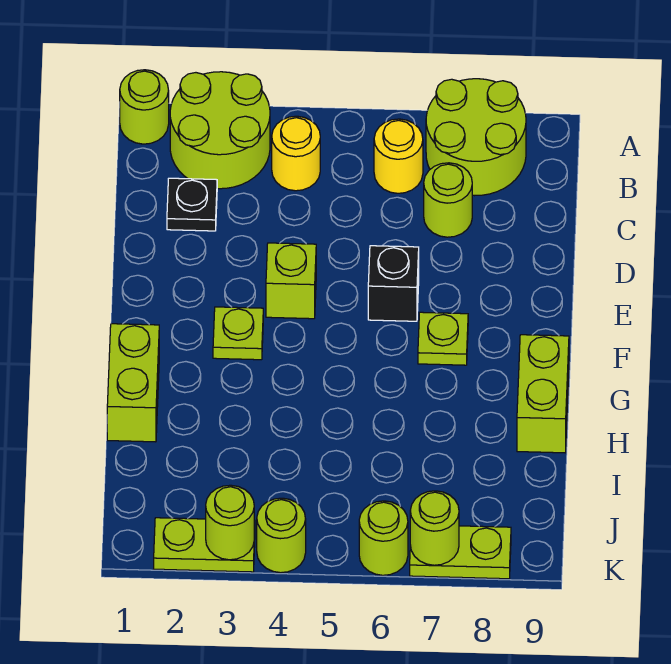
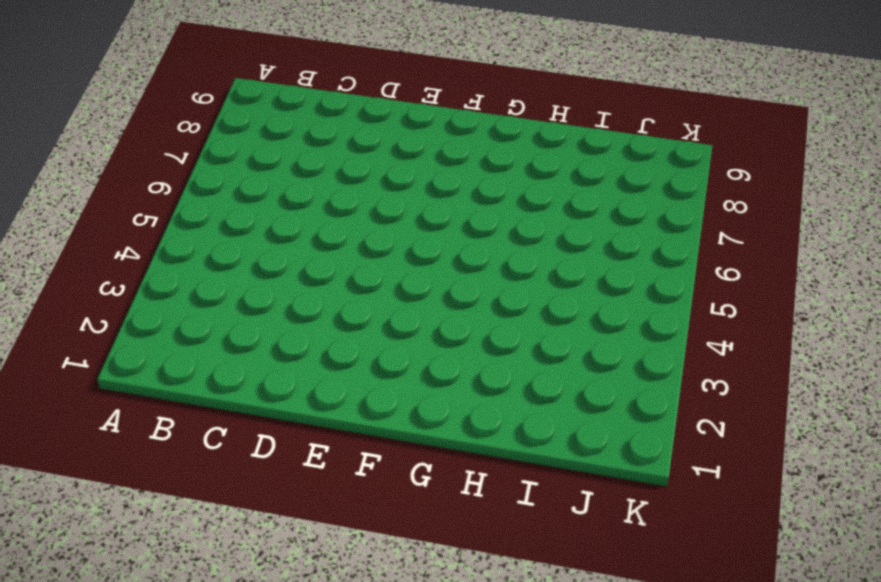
none -> lime 1x1 round brick [120,70,169,144]
none -> lime 2x2 round brick [170,72,270,189]
none -> lime 2x2 round brick [426,79,526,196]

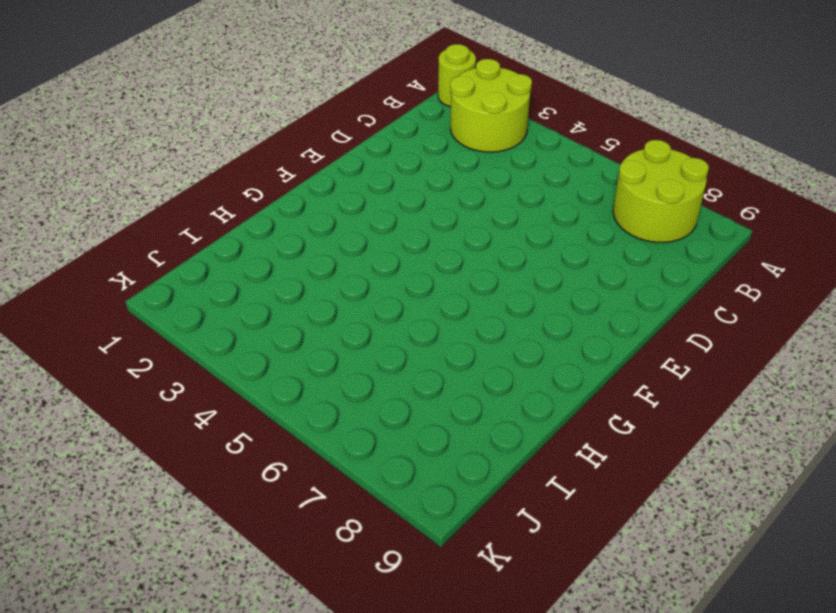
none -> yellow 1x1 round brick [272,116,320,191]
none -> yellow 1x1 round brick [374,119,423,193]
none -> black 1x1 plate [167,178,217,231]

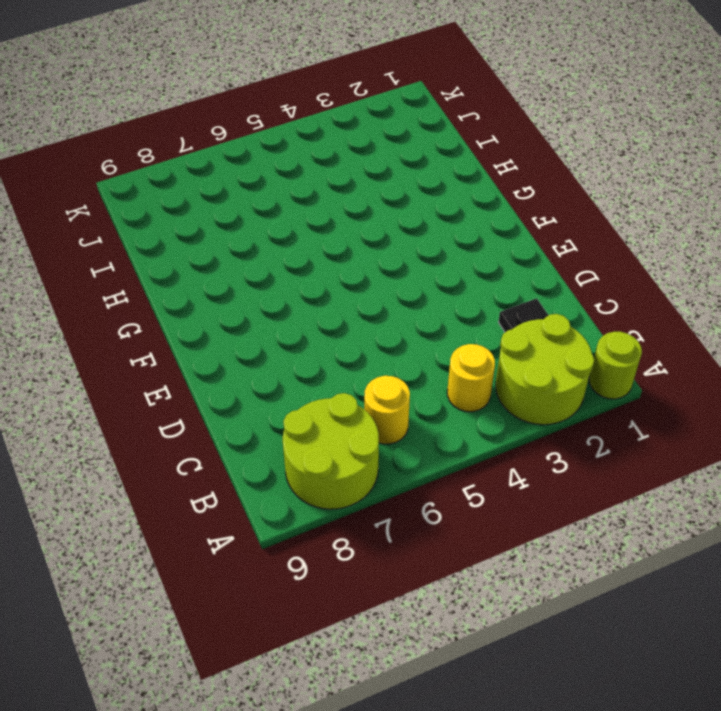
none -> lime 1x1 round brick [424,163,472,237]
none -> lime 1x1 brick [266,243,316,319]
none -> black 1x1 brick [368,246,419,321]

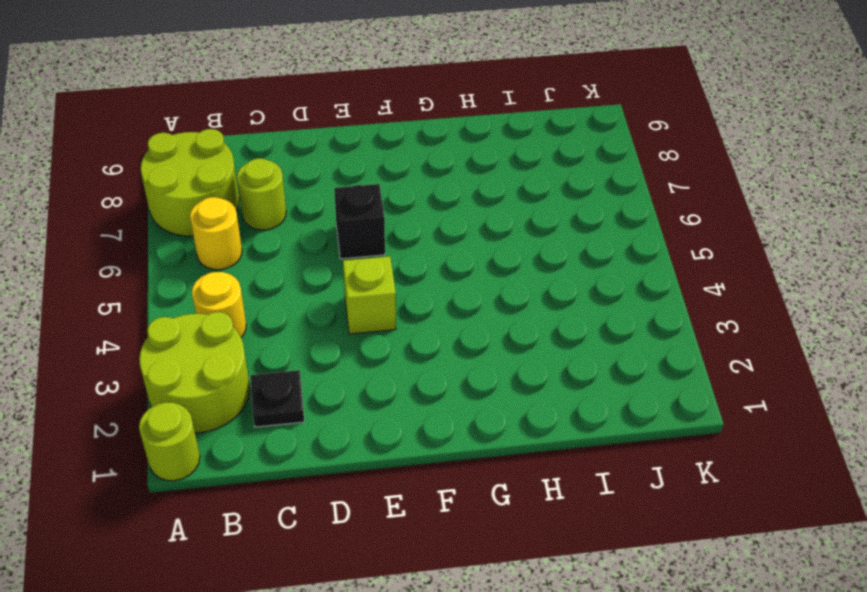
none -> lime 1x1 plate [213,307,263,360]
none -> lime 1x1 plate [418,312,468,365]
none -> lime 1x2 brick [107,324,159,442]

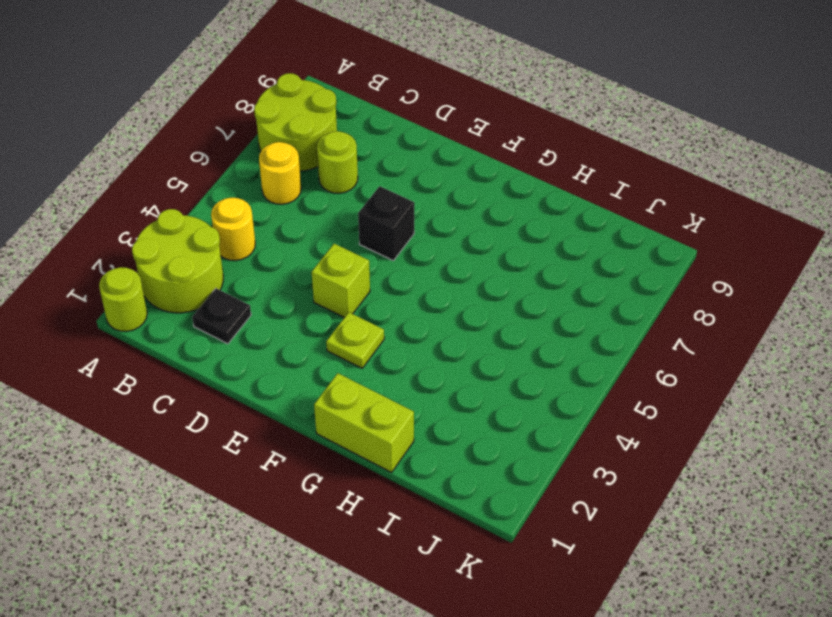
none -> lime 1x1 plate [418,312,468,365]
none -> lime 1x2 brick [517,335,569,453]
none -> lime 1x2 plate [154,518,255,572]

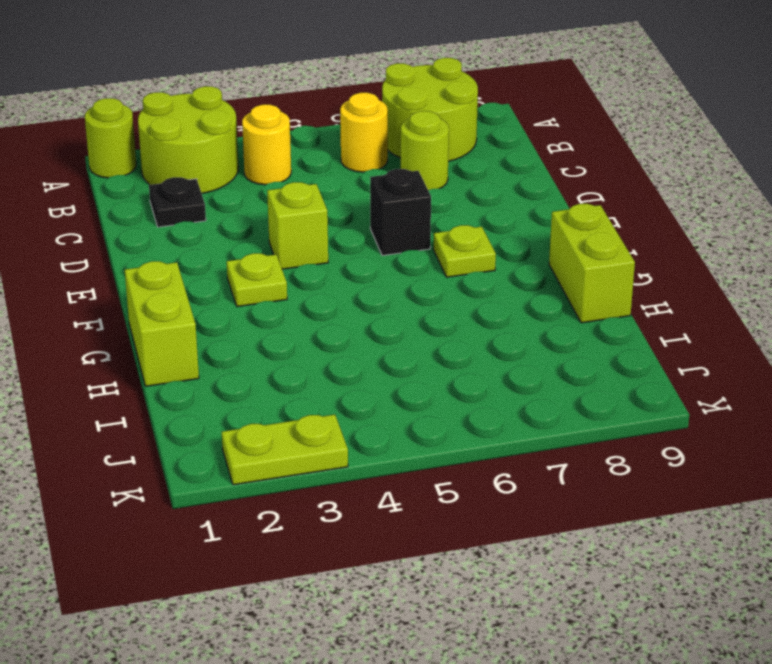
none -> lime 1x1 round brick [257,498,306,573]
none -> lime 1x1 round brick [359,501,408,575]
none -> lime 1x2 plate [410,526,511,579]

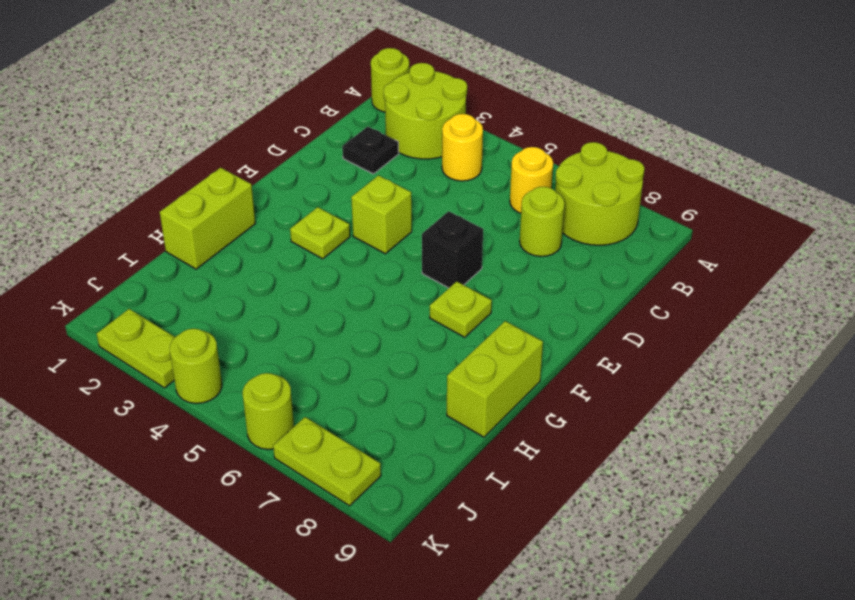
none -> lime 1x1 round brick [206,485,254,560]
none -> lime 1x1 round brick [410,491,459,565]

